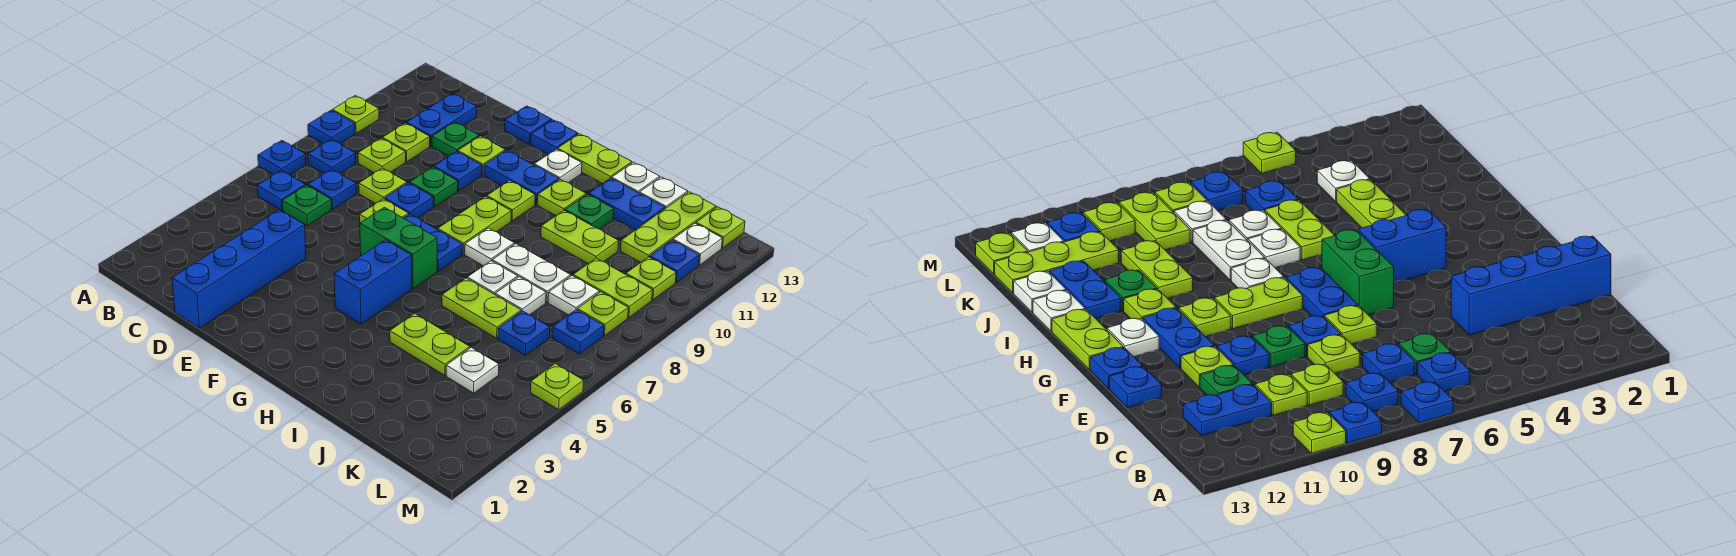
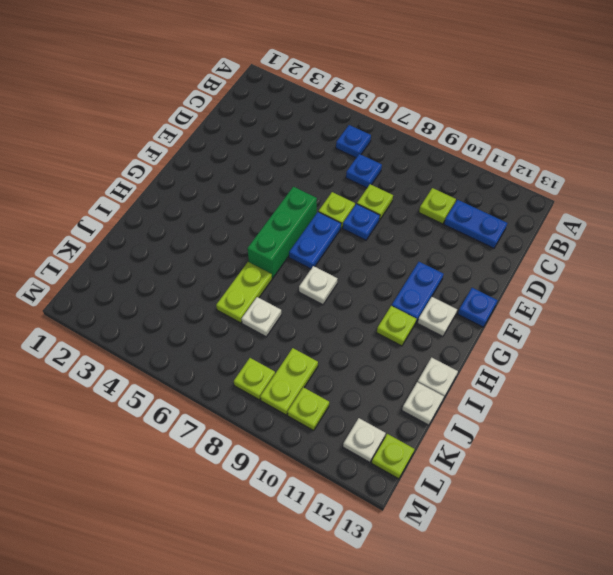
green 1x3 brick [247,187,317,278] -> green 1x2 brick [360,207,437,288]
none -> blue 1x1 plate [258,141,306,175]
none -> blue 1x1 plate [308,110,355,144]
none -> lime 1x1 plate [332,96,379,133]
none -> blue 1x1 plate [308,139,356,174]

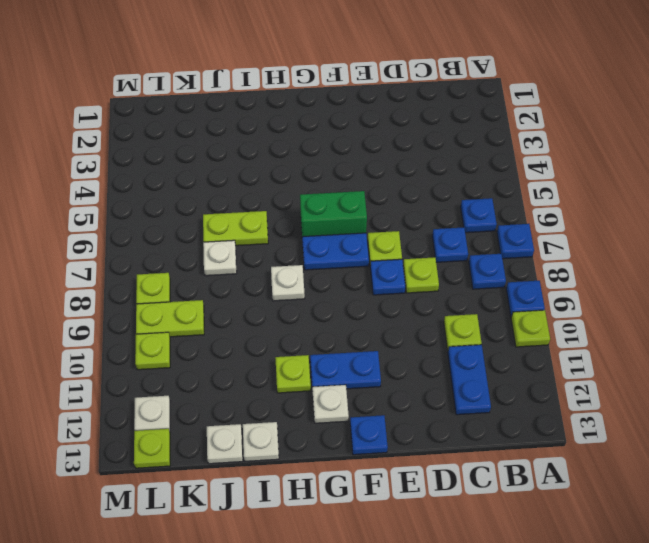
none -> green 1x1 plate [282,185,331,225]
none -> lime 1x1 plate [358,138,406,173]
none -> blue 1x4 brick [172,210,306,328]
none -> green 1x1 plate [432,122,479,156]

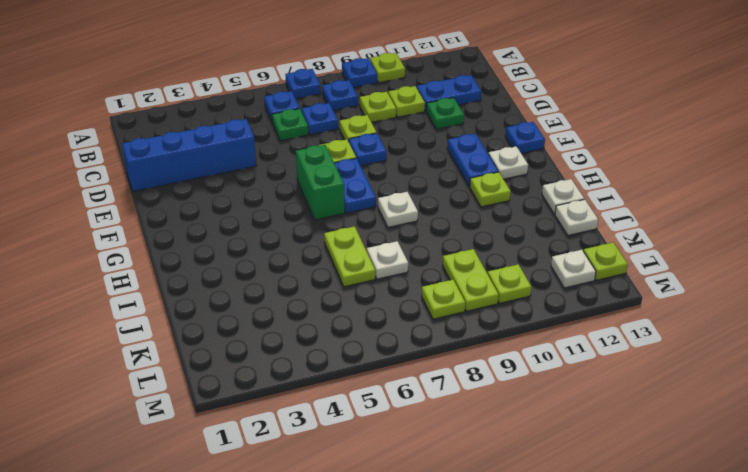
none -> green 1x1 plate [409,167,458,207]
none -> blue 1x1 plate [434,151,482,191]
none -> lime 1x1 plate [458,136,505,175]
none -> blue 1x1 plate [505,106,552,144]

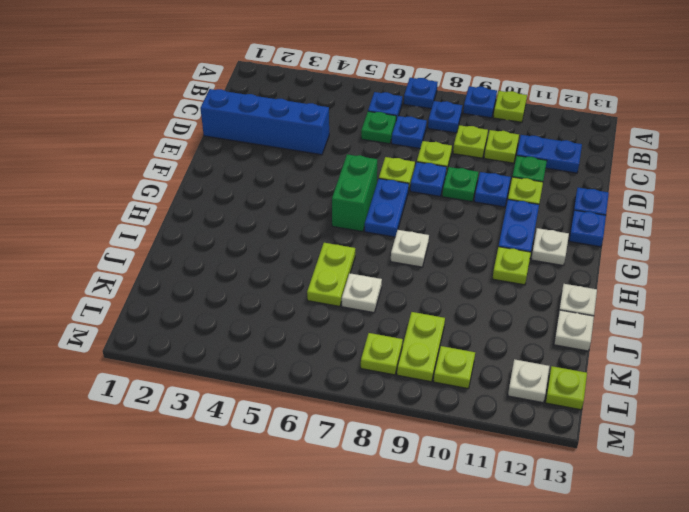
none -> blue 1x2 brick [334,240,412,324]
none -> lime 1x2 plate [438,196,511,254]
none -> lime 1x1 plate [487,180,535,221]
none -> lime 1x2 plate [557,134,632,184]

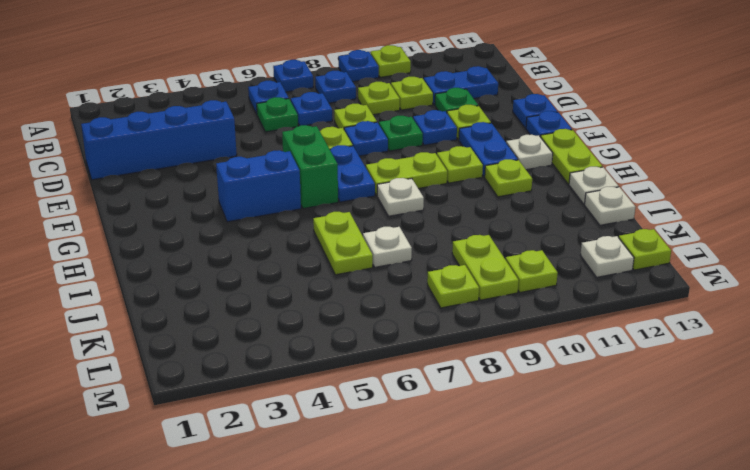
none -> lime 1x2 plate [390,314,470,375]
none -> white 1x1 plate [467,261,518,294]
none -> white 1x2 plate [492,244,571,302]
none -> lime 1x2 plate [541,211,619,264]

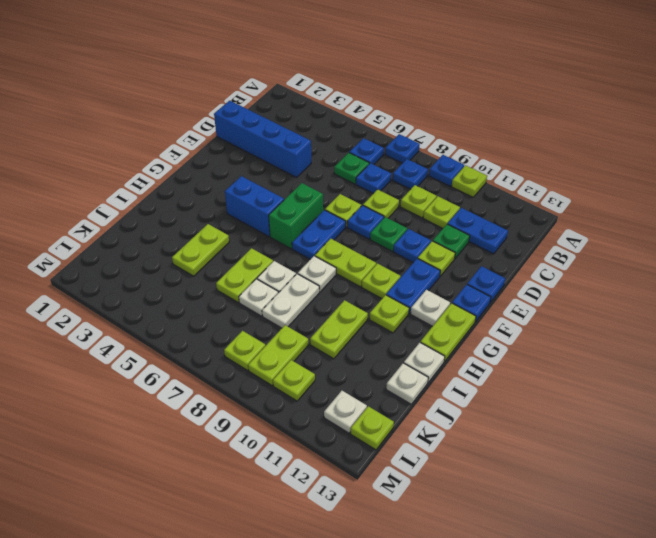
none -> green 1x1 plate [565,194,614,229]
none -> blue 1x2 plate [589,178,665,230]
none -> white 1x1 plate [446,347,499,393]
none -> blue 1x1 plate [498,311,550,355]

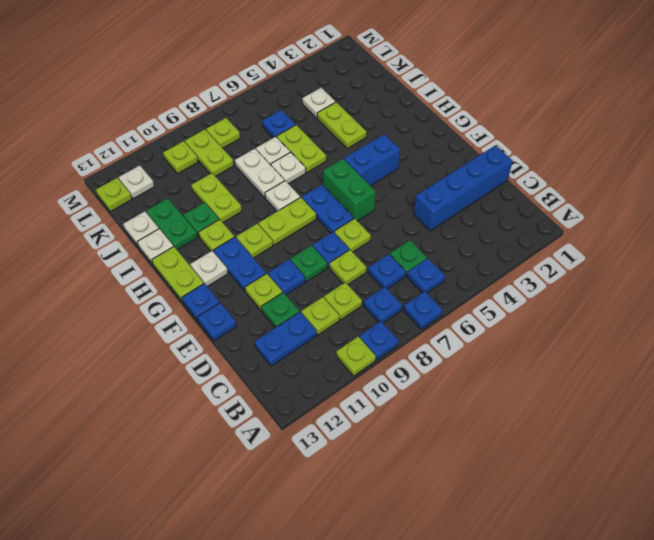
green 1x2 plate [146,198,197,250] -> blue 1x2 plate [589,178,665,230]
none -> white 1x1 plate [548,276,599,315]
none -> lime 1x3 plate [621,192,716,263]
none -> blue 1x1 plate [552,310,604,354]
none -> blue 1x1 plate [650,240,700,282]

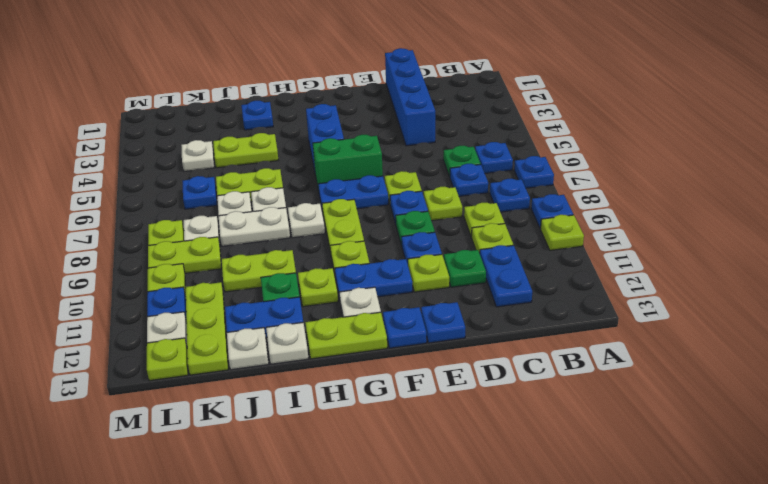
blue 1x1 plate [241,101,273,130] -> blue 1x1 plate moved to [552,310,604,354]
none -> lime 1x1 plate [530,364,584,410]

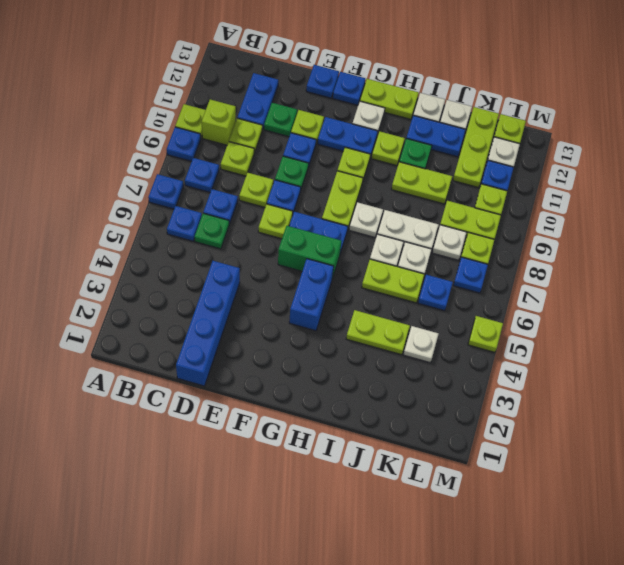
lime 1x1 brick [202,99,236,145] -> none

